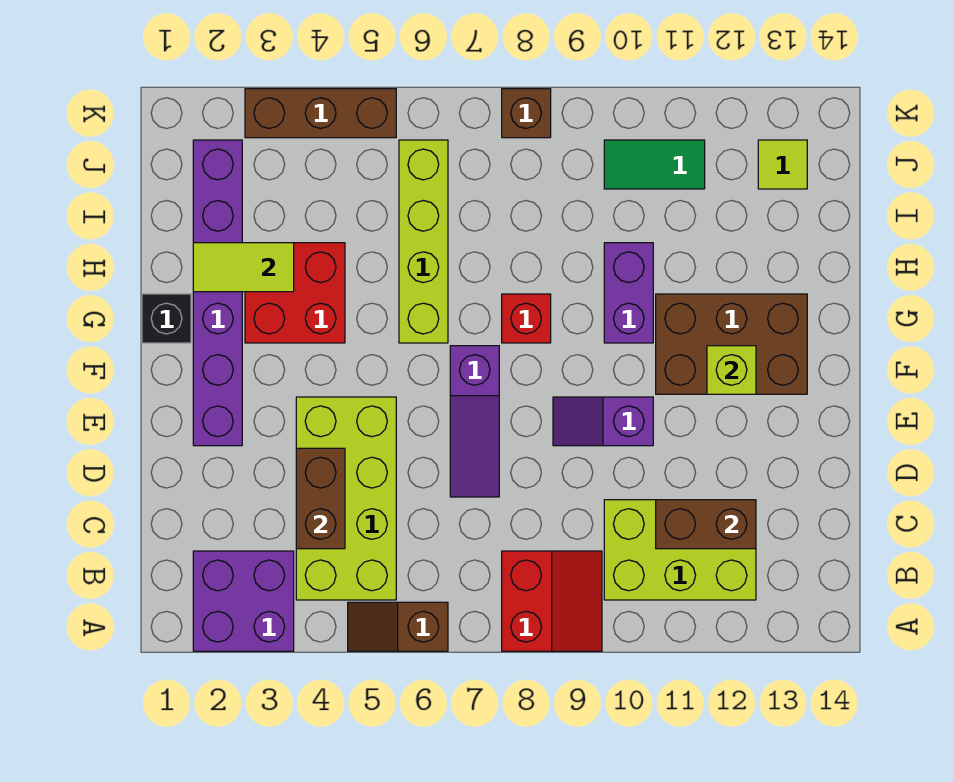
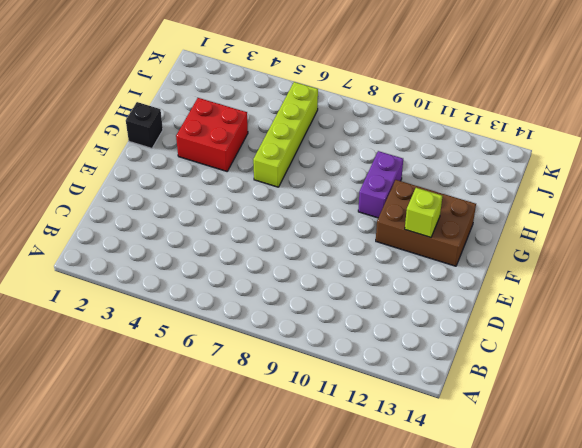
none -> purple 2x2 brick [193,551,294,651]
none -> brown 1x2 slope [348,602,448,651]
none -> red 2x2 slope [502,551,602,651]

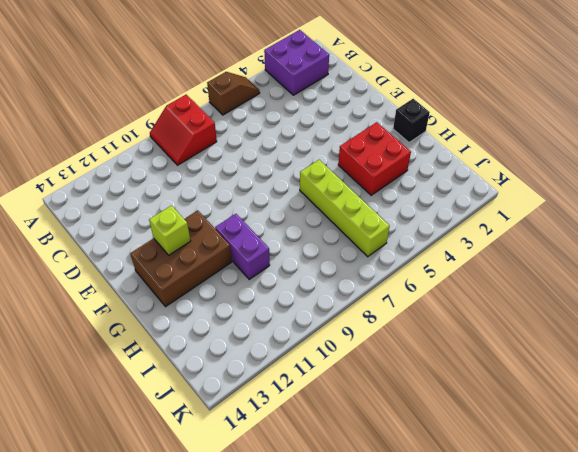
none -> lime 2x4 brick [296,397,396,600]
none -> lime 2x3 brick [604,500,756,600]
none -> purple 1x3 slope [450,346,499,497]

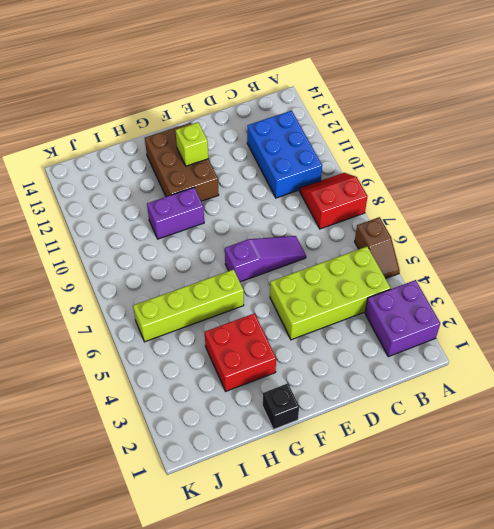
blue 2x3 brick [247,111,322,198] -> lime 2x3 brick [604,500,756,600]
none -> purple 1x6 brick [193,140,242,446]
none -> purple 1x2 slope [553,397,653,446]
none -> red 1x1 brick [502,294,551,343]

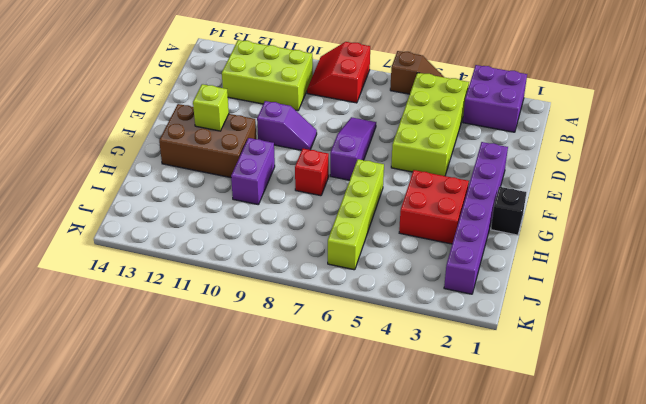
none -> green 1x2 tile [604,140,705,189]
none -> lime 1x1 tile [758,140,807,189]
none -> brown 1x3 brick [245,89,396,138]

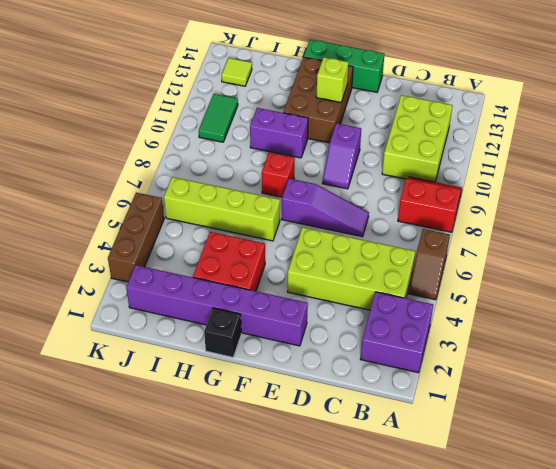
green 1x3 brick [304,40,384,92] -> none
none -> brown 1x1 brick [502,89,551,138]
none -> brown 1x2 brick [296,448,345,549]
none -> brown 1x2 brick [656,500,756,549]

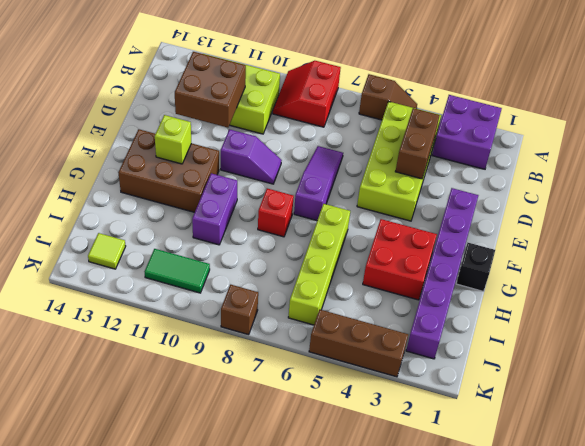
brown 2x2 brick [175,52,246,127] -> brown 1x2 brick [656,500,756,549]
none -> lime 1x2 tile [193,243,294,292]

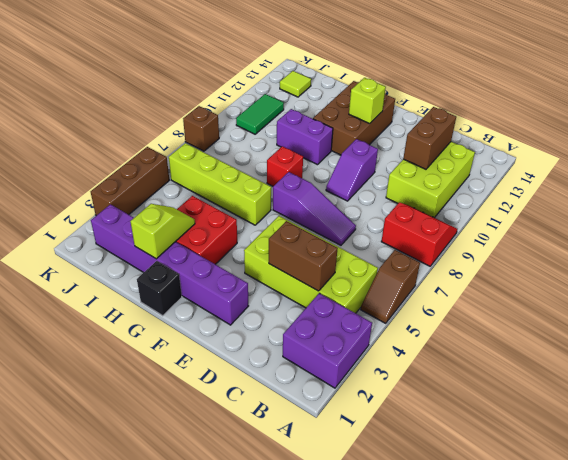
lime 1x2 slope [130,204,195,259] -> lime 1x2 tile [193,243,294,292]

